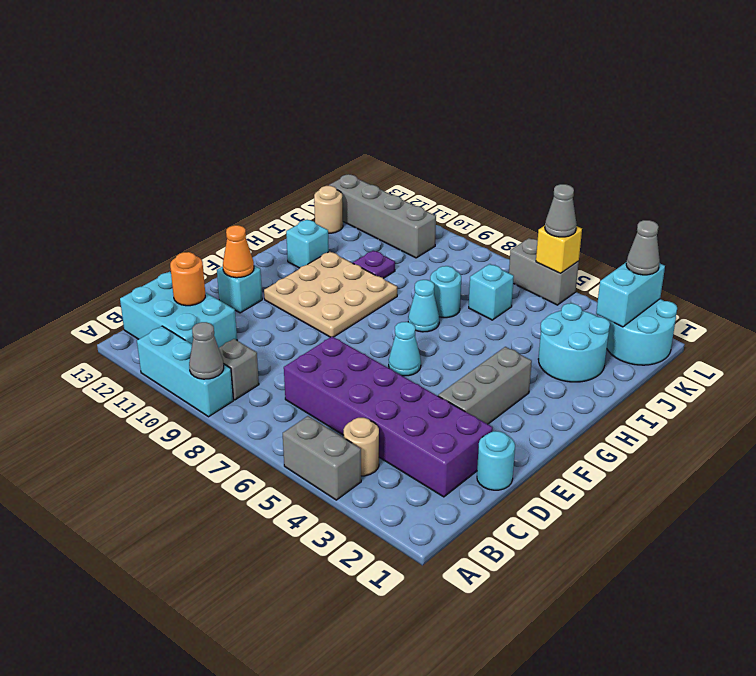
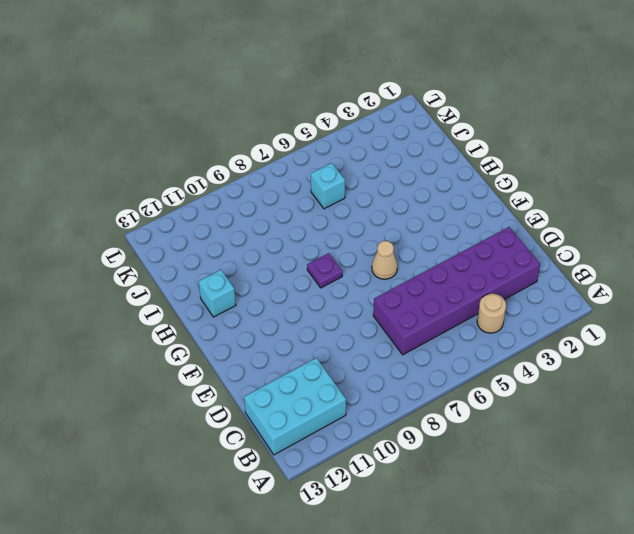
tan 1x1 cone [372,241,397,279] -> cyan 1x1 cone [389,322,421,376]
purple 1x1 plate [307,253,342,288] -> purple 1x1 plate moved to [353,251,395,278]
none -> grey 1x2 brick [283,416,361,500]
none -> cyan 1x3 brick [137,326,233,417]
none -> grey 1x1 brick [219,339,259,400]

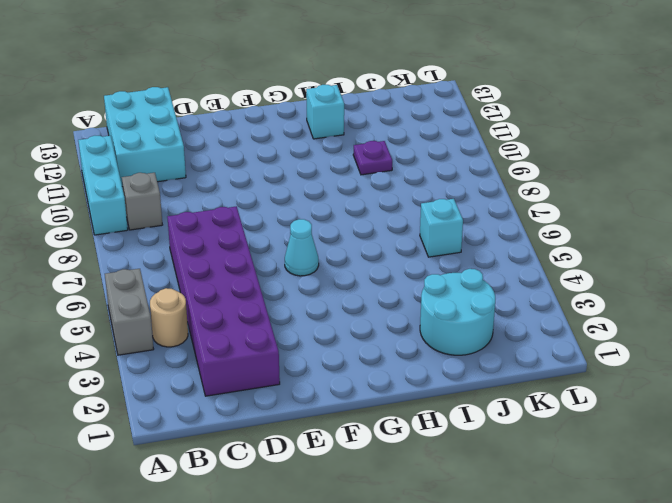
none -> cyan 1x1 round brick [477,431,515,490]
none -> grey 1x3 brick [438,347,532,424]
none -> cyan 1x1 brick [217,265,262,313]

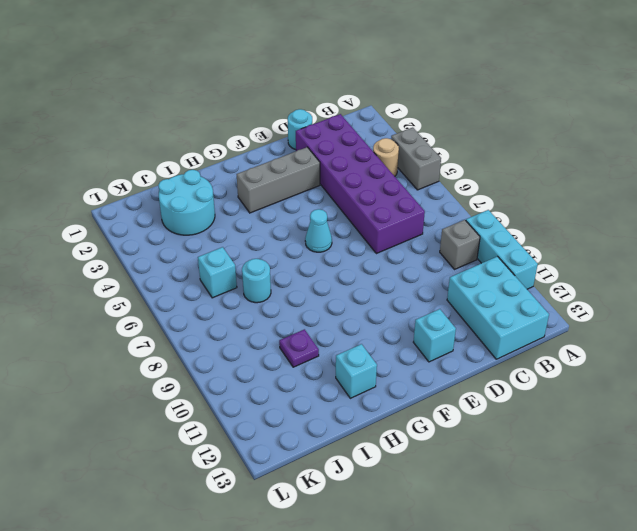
none -> tan 3x3 plate [264,252,397,337]
none -> cyan 1x1 cone [408,280,439,332]
none -> tan 1x1 round brick [314,186,343,233]

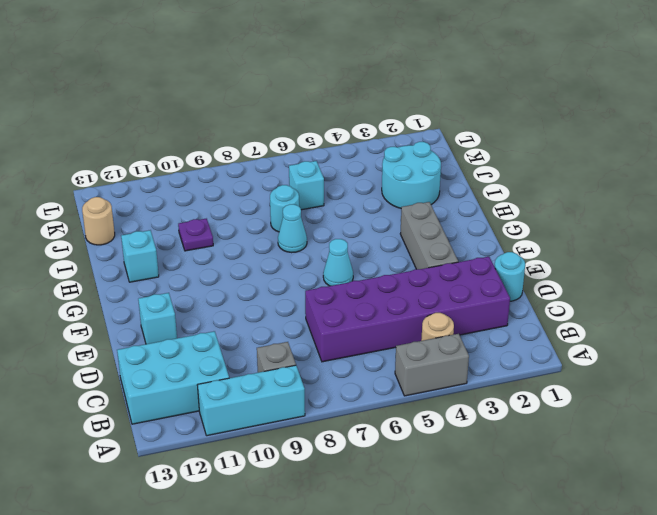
none -> tan 3x3 plate [264,252,397,337]
none -> cyan 2x2 round brick [607,299,677,365]
none -> grey 1x4 brick [329,174,436,258]

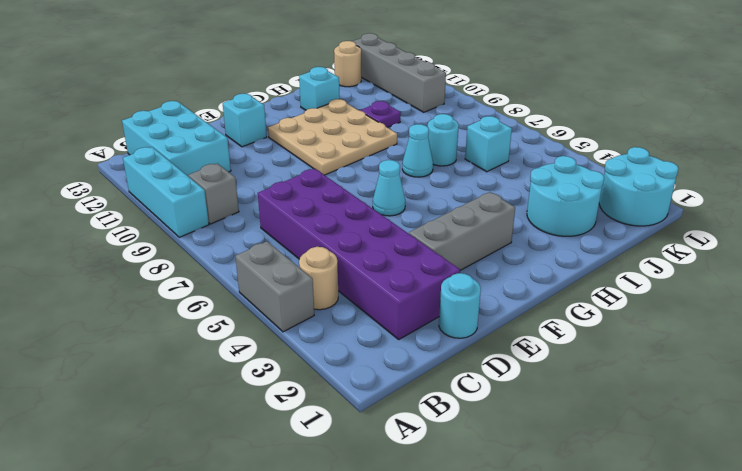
none -> grey 1x2 brick [509,238,579,305]
none -> grey 1x1 cone [189,322,224,379]
none -> orange 1x1 round brick [170,252,205,306]

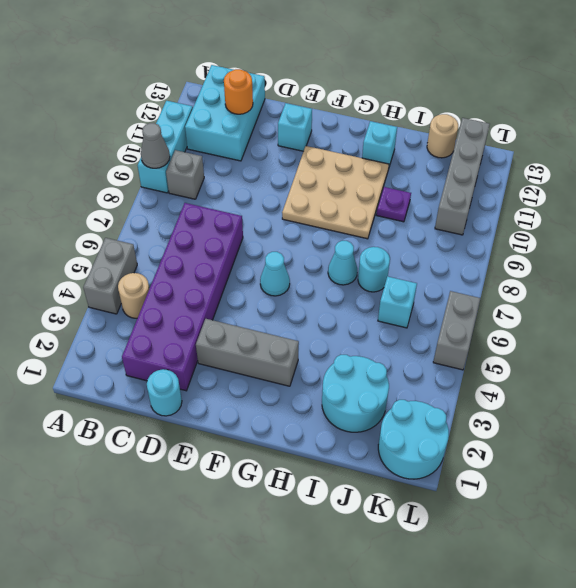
none -> orange 1x1 cone [223,225,254,278]
none -> cyan 1x2 brick [596,262,665,327]
none -> yellow 1x1 brick [536,226,582,273]

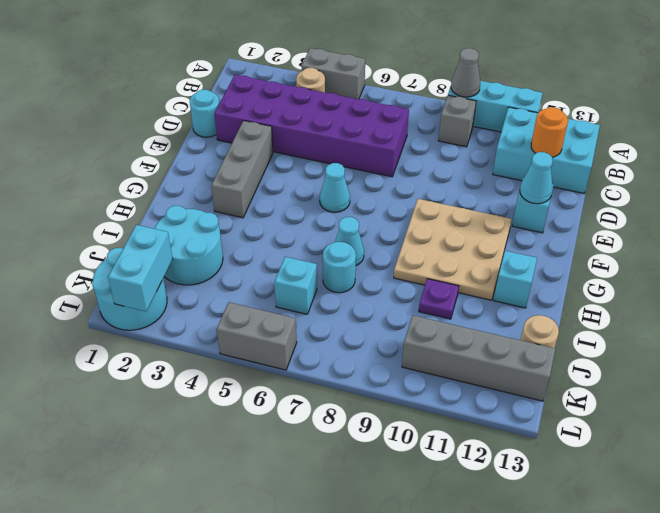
cyan 1x1 cone [520,152,553,204] -> orange 1x1 cone [223,225,254,278]
none -> yellow 1x1 brick [536,226,582,273]
none -> grey 1x1 cone [626,220,660,275]
none -> grey 1x1 cone [545,184,577,237]

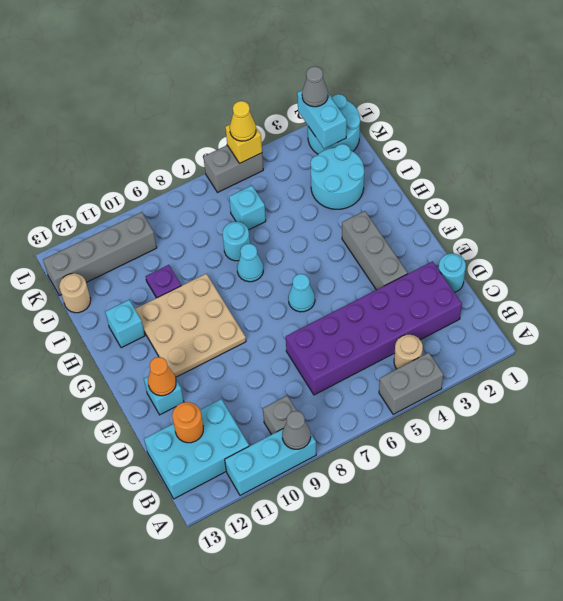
yellow 1x1 cone [230,101,256,141] -> grey 1x1 cone [545,184,577,237]

